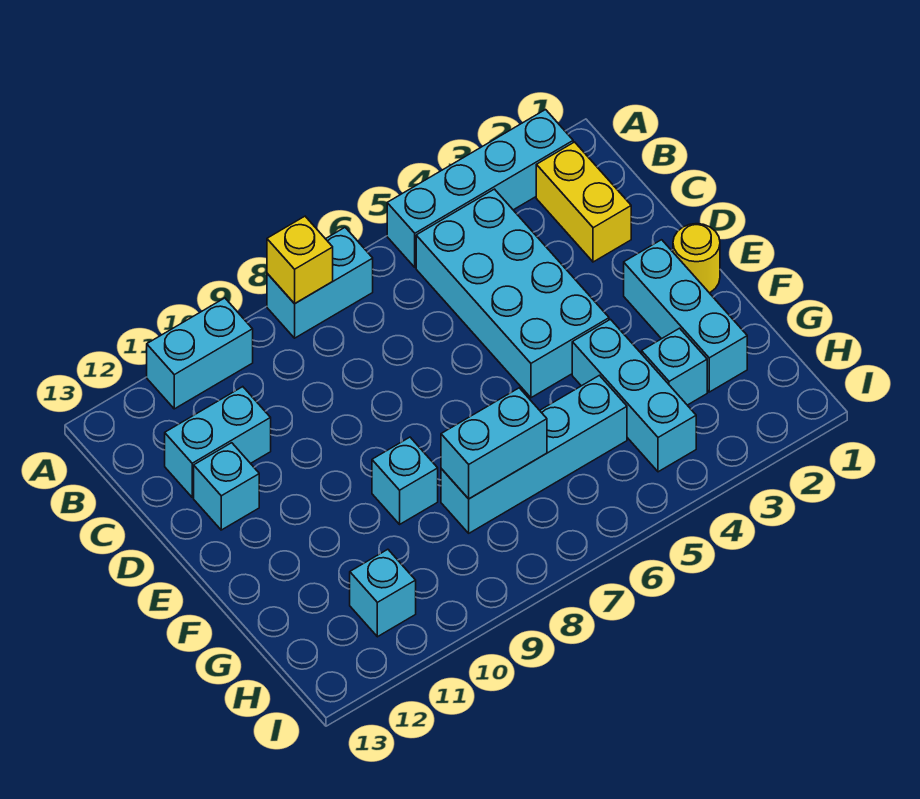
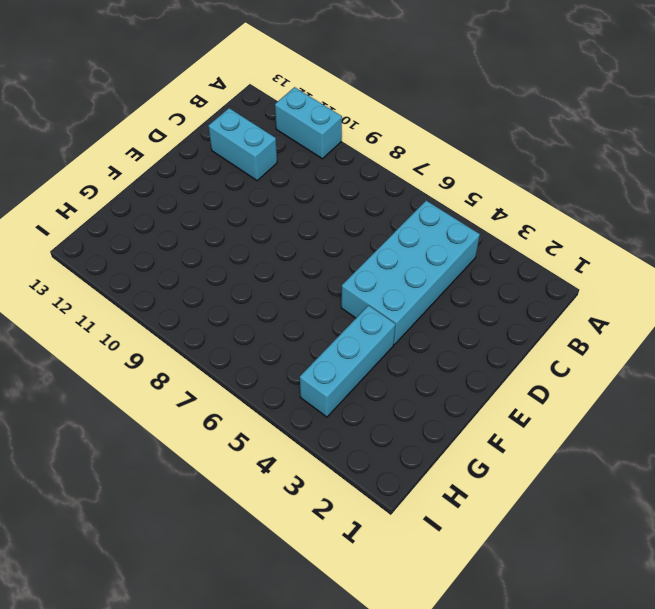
none -> cyan 1x4 brick [387,110,573,267]
none -> cyan 1x2 brick [267,228,373,338]
none -> yellow 1x2 brick [536,142,631,262]

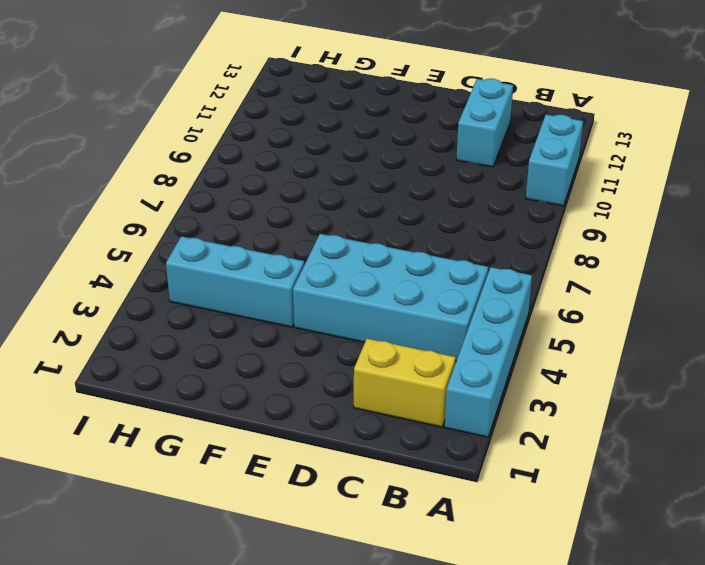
none -> cyan 1x2 brick [267,228,373,338]
none -> cyan 1x1 brick [194,443,259,530]
none -> yellow 1x1 round brick [673,224,720,293]

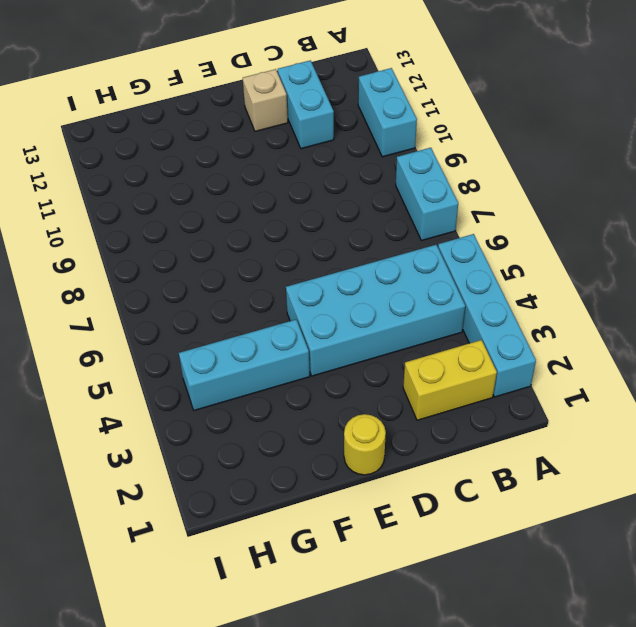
tan 1x1 brick [243,69,288,132] -> cyan 1x1 brick [194,443,259,530]
none -> cyan 1x3 brick [624,240,747,392]
none -> cyan 1x1 brick [372,437,438,524]
none -> cyan 1x1 brick [642,328,707,405]

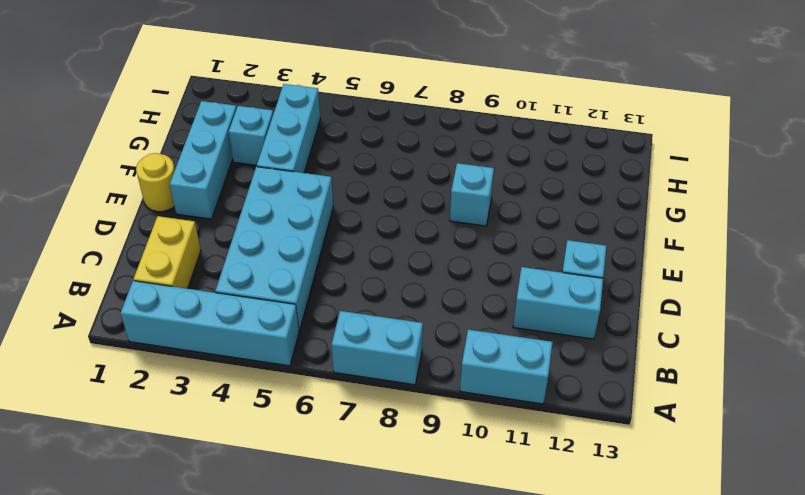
none -> cyan 1x4 brick [441,375,627,533]
none -> cyan 1x1 brick [350,549,416,637]
none -> yellow 1x1 brick [267,216,333,304]

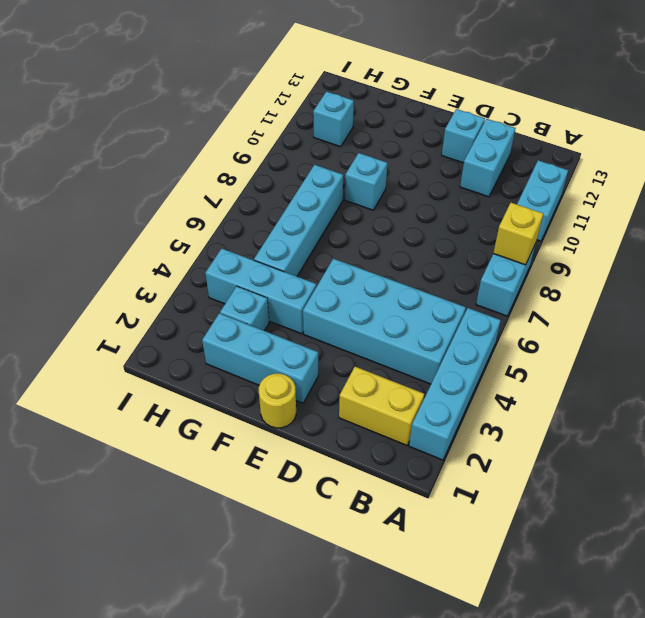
none -> cyan 1x2 brick [441,388,547,499]

